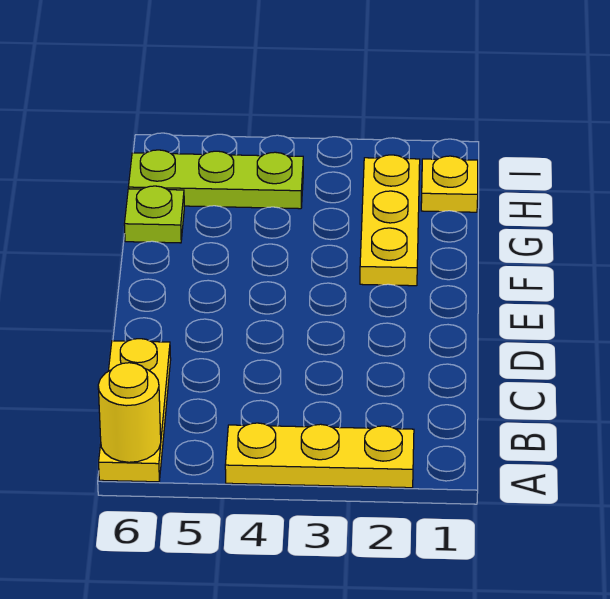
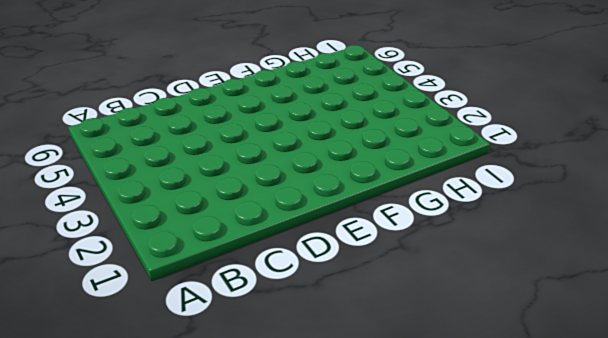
none -> yellow 1x3 plate [225,423,414,488]
none -> yellow 1x3 plate [99,339,171,482]

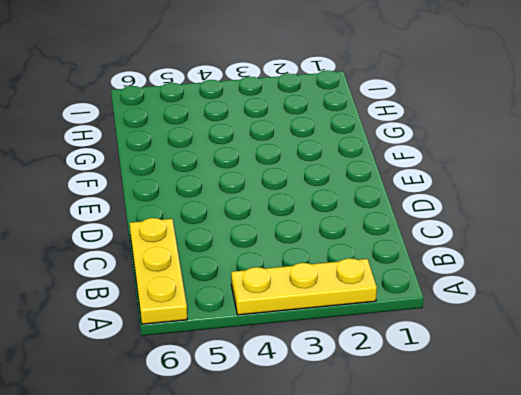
none -> yellow 1x3 plate [360,155,420,286]
none -> lime 1x1 plate [124,186,184,243]

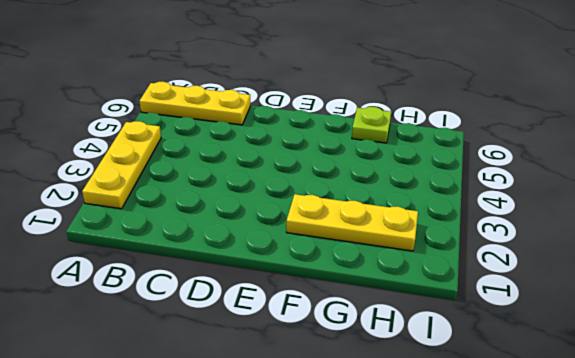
none -> yellow 1x1 plate [421,156,478,212]
none -> lime 1x3 plate [128,150,303,209]

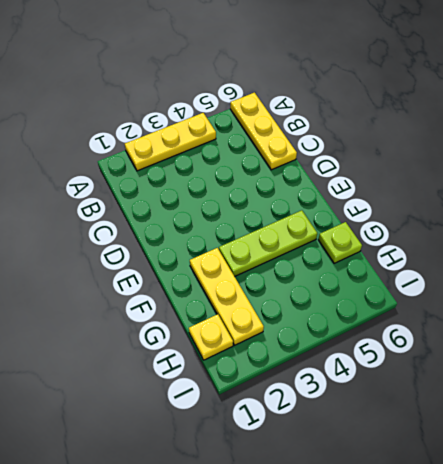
lime 1x3 plate [219,210,317,276] -> lime 1x3 plate moved to [128,150,303,209]
none -> yellow 1x1 round brick [98,363,161,462]

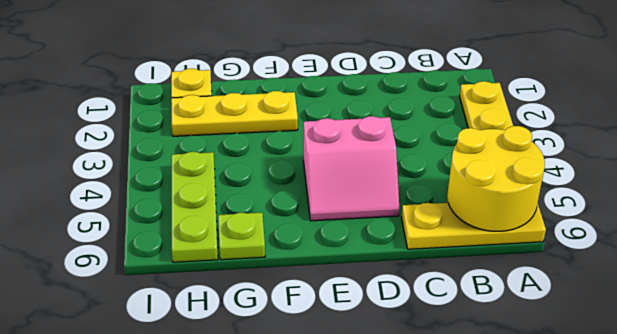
yellow 2x2 round brick [447,126,545,231] -> yellow 1x1 round brick [98,363,161,462]
pink 2x2 slope [303,116,400,221] -> none

